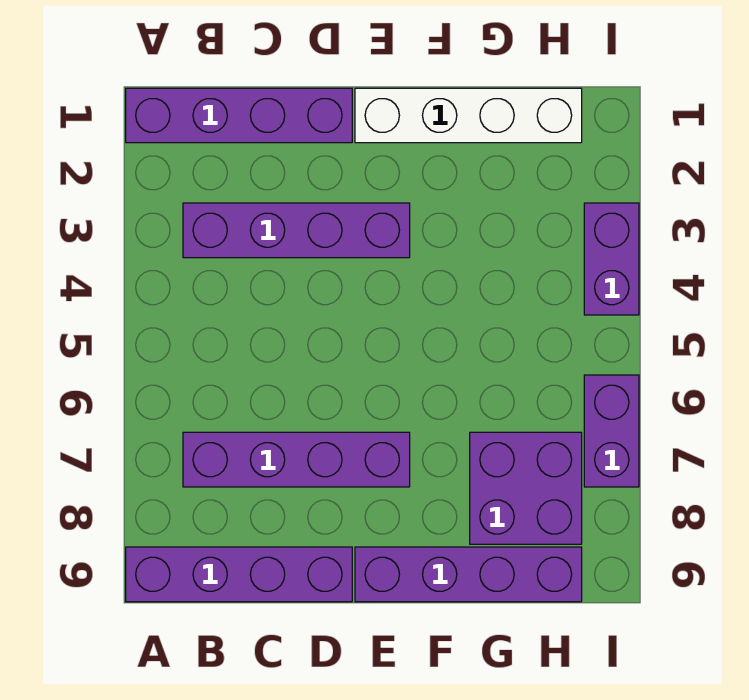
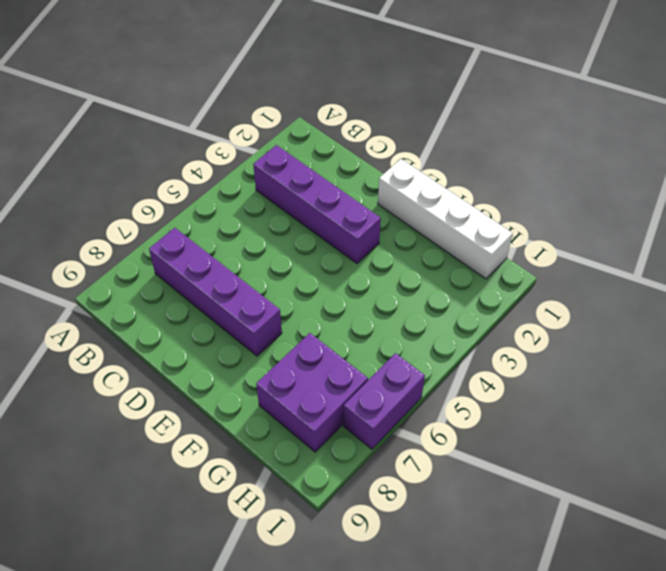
none -> purple 1x4 brick [126,88,352,143]
none -> purple 1x4 brick [126,547,352,602]

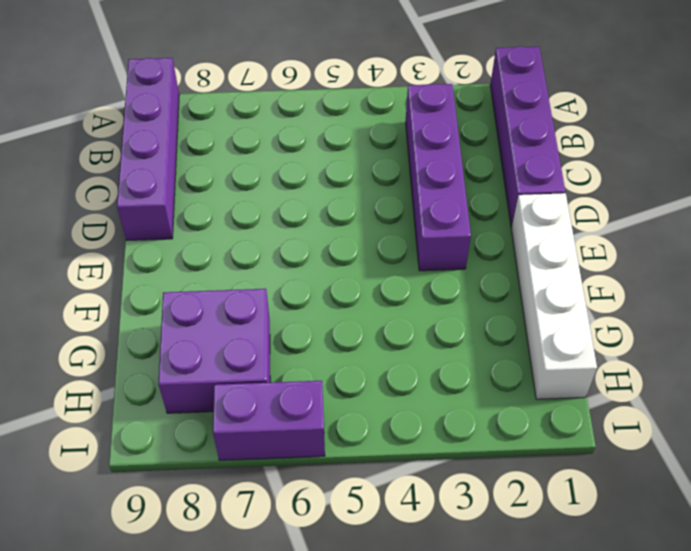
none -> purple 1x4 brick [183,432,410,487]
none -> purple 1x4 brick [355,547,582,602]

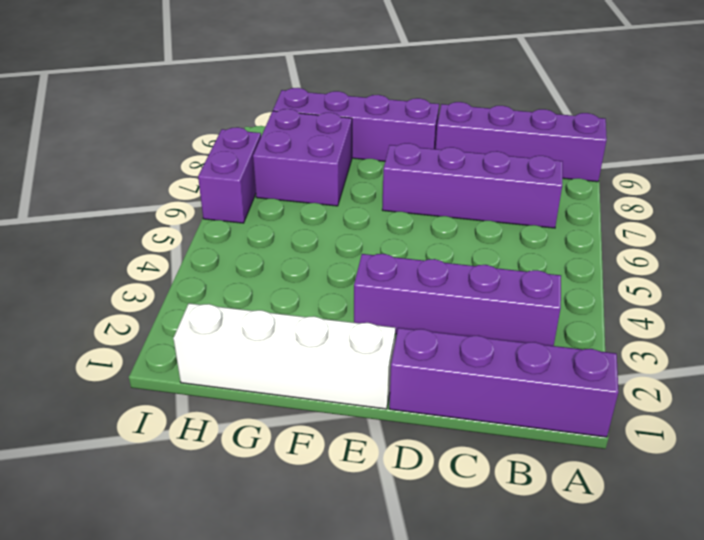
none -> purple 1x2 brick [584,203,639,315]

